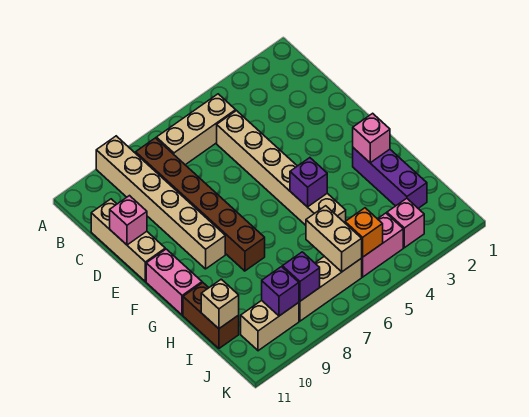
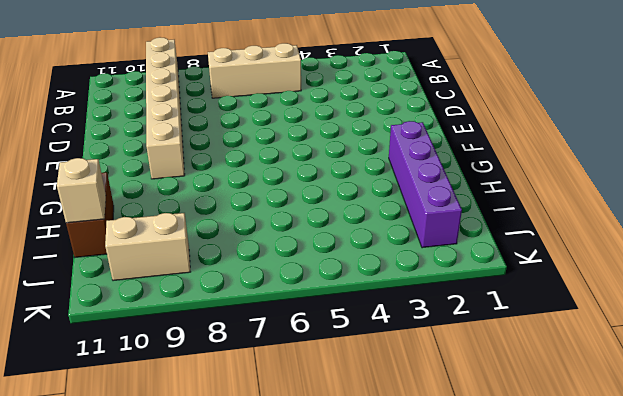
purple 1x4 brick [389,121,462,248] -> purple 1x3 brick [353,148,427,208]
none -> brown 1x6 brick [136,138,265,271]
none -> tan 1x6 brick [217,111,346,225]
none -> tan 1x3 brick [91,199,165,282]

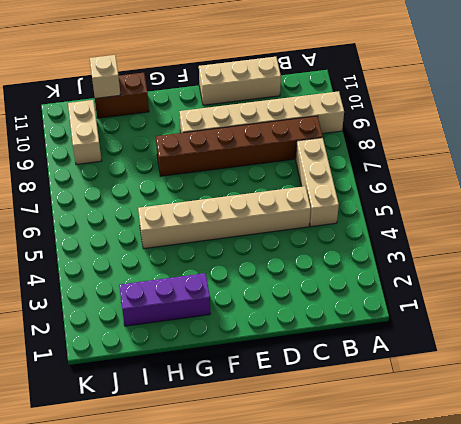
none -> pink 1x2 brick [146,249,202,315]
none -> pink 1x1 brick [387,198,424,248]
none -> pink 1x2 brick [362,213,403,277]

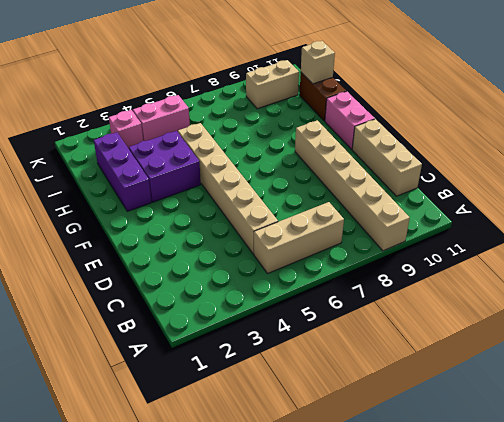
purple 2x2 brick [129,131,201,202] -> none
none -> brown 1x6 brick [136,138,265,271]
none -> tan 1x3 brick [299,256,362,321]
none -> pink 1x1 brick [110,196,147,245]

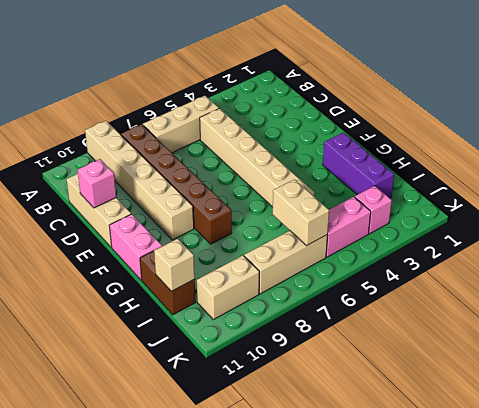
none -> pink 1x1 brick [353,113,390,163]
none -> purple 1x1 brick [290,158,327,207]
none -> orange 1x1 brick [345,208,383,257]

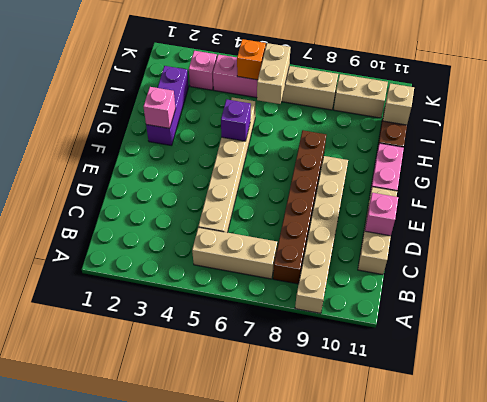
none -> purple 1x1 brick [282,252,320,301]
none -> purple 1x1 brick [262,267,299,316]

